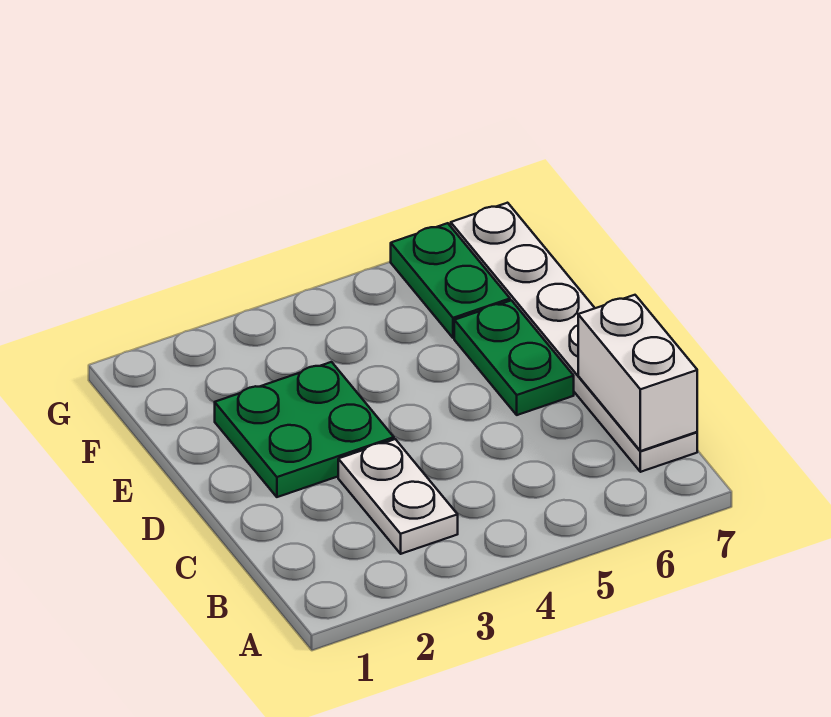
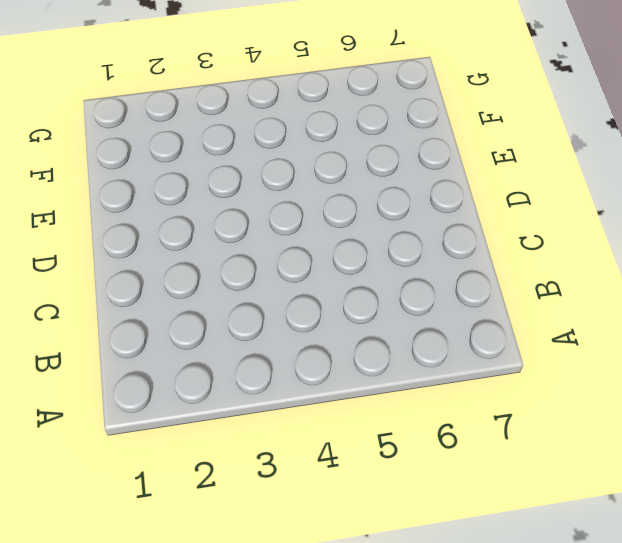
none -> white 1x2 plate [338,439,458,554]
none -> white 1x6 plate [451,203,697,472]

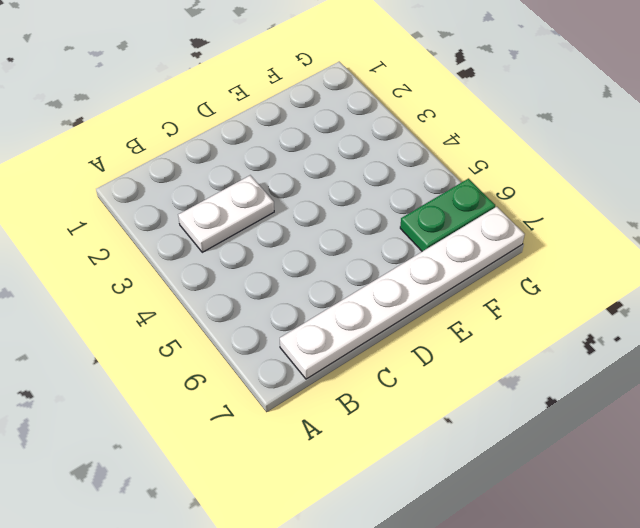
none -> green 2x2 plate [215,362,394,497]
none -> green 1x2 plate [454,300,574,415]

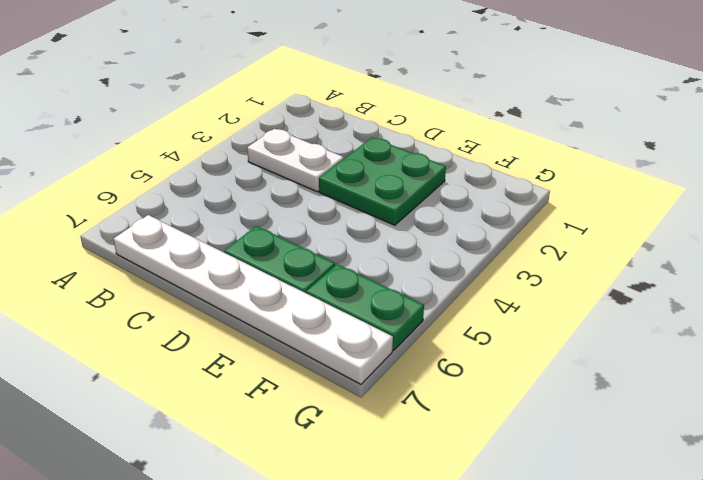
none -> white 1x2 brick [578,295,697,451]

